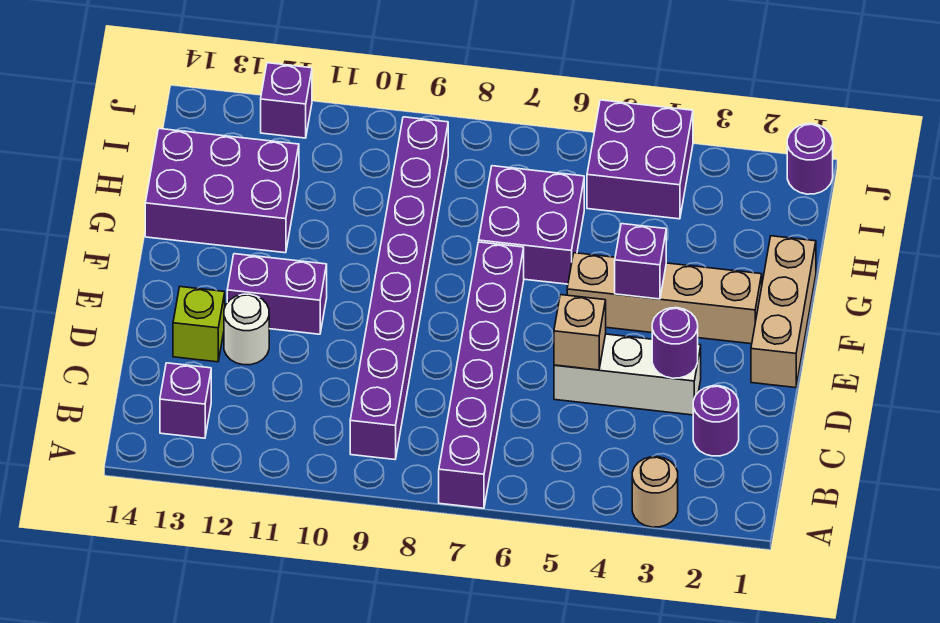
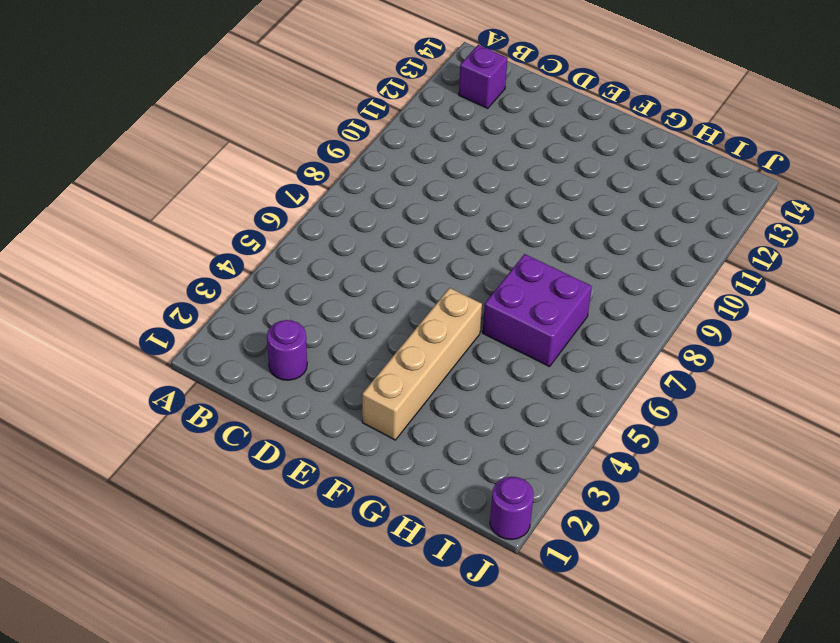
none -> tan 1x1 round brick [632,457,678,527]
none -> purple 1x6 brick [439,242,524,508]
none -> purple 1x8 brick [350,117,448,460]

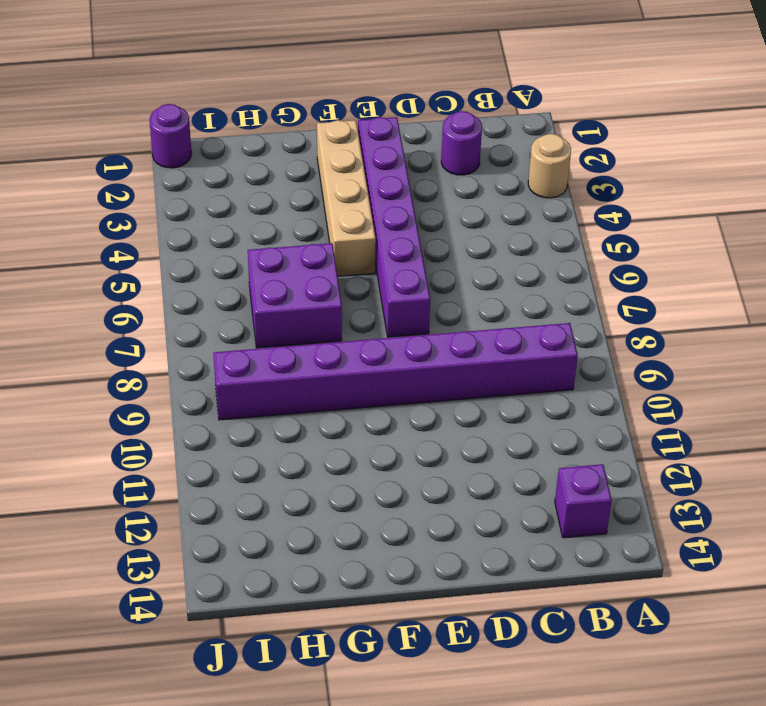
purple 1x6 brick [358,117,430,337] -> purple 1x6 brick turned to [439,242,524,508]
none -> white 1x3 brick [554,334,701,415]
none -> white 1x1 round brick [224,294,269,365]
none -> lime 1x1 brick [173,287,225,362]

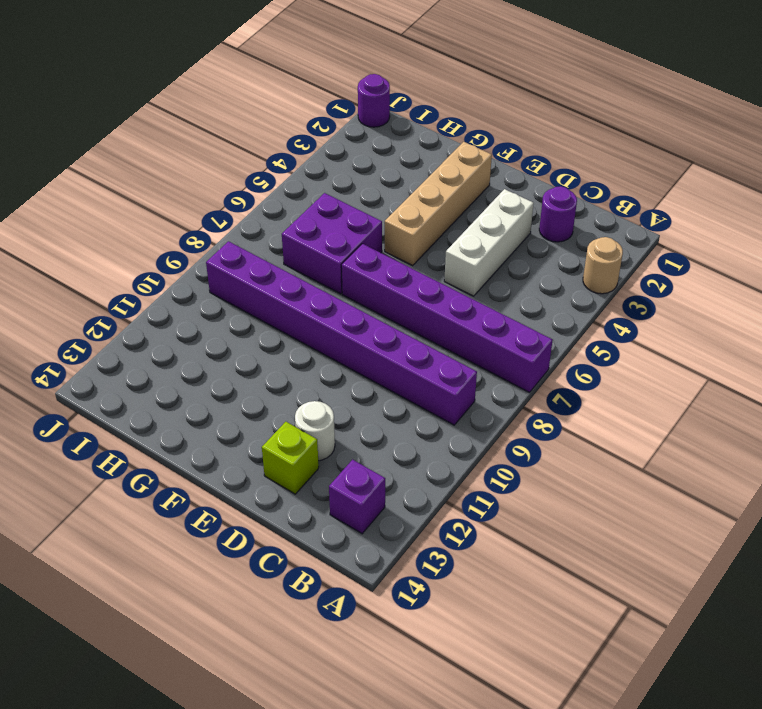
none -> tan 1x3 brick [751,236,816,388]
none -> purple 1x2 brick [227,254,327,334]
none -> purple 2x3 brick [145,129,299,253]

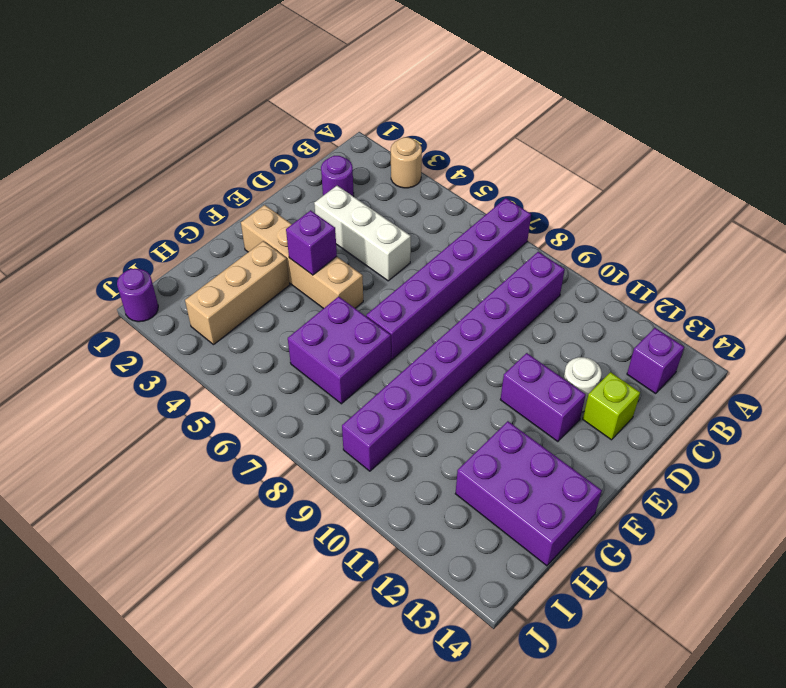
tan 1x3 brick [185,241,290,345] -> tan 1x3 brick moved to [751,236,816,388]
none -> purple 2x2 brick [587,100,693,219]
none -> purple 1x1 brick [261,63,312,138]
none -> purple 1x1 round brick [652,308,698,378]

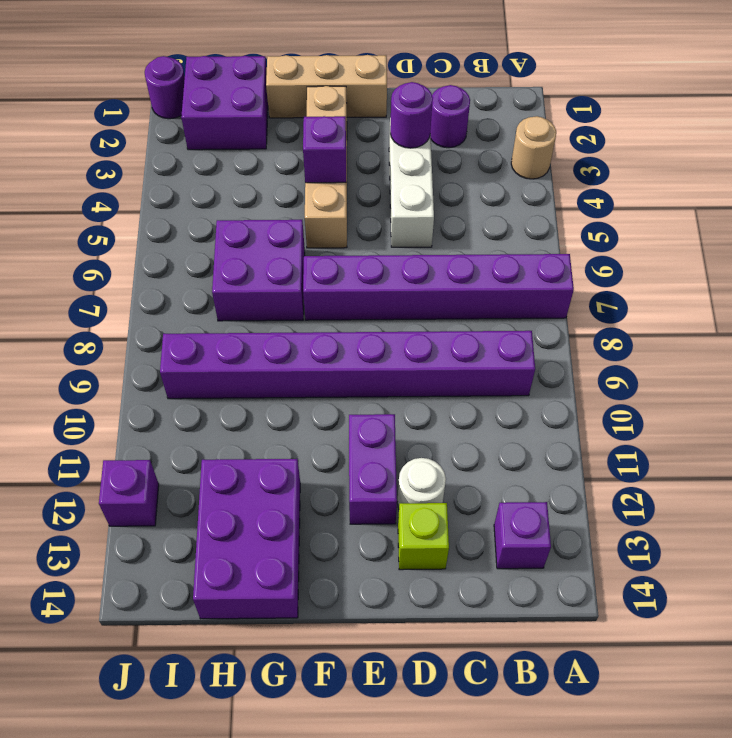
purple 2x2 brick [181,56,268,150] -> purple 2x2 brick moved to [587,100,693,219]
none -> tan 1x1 brick [554,295,606,370]

